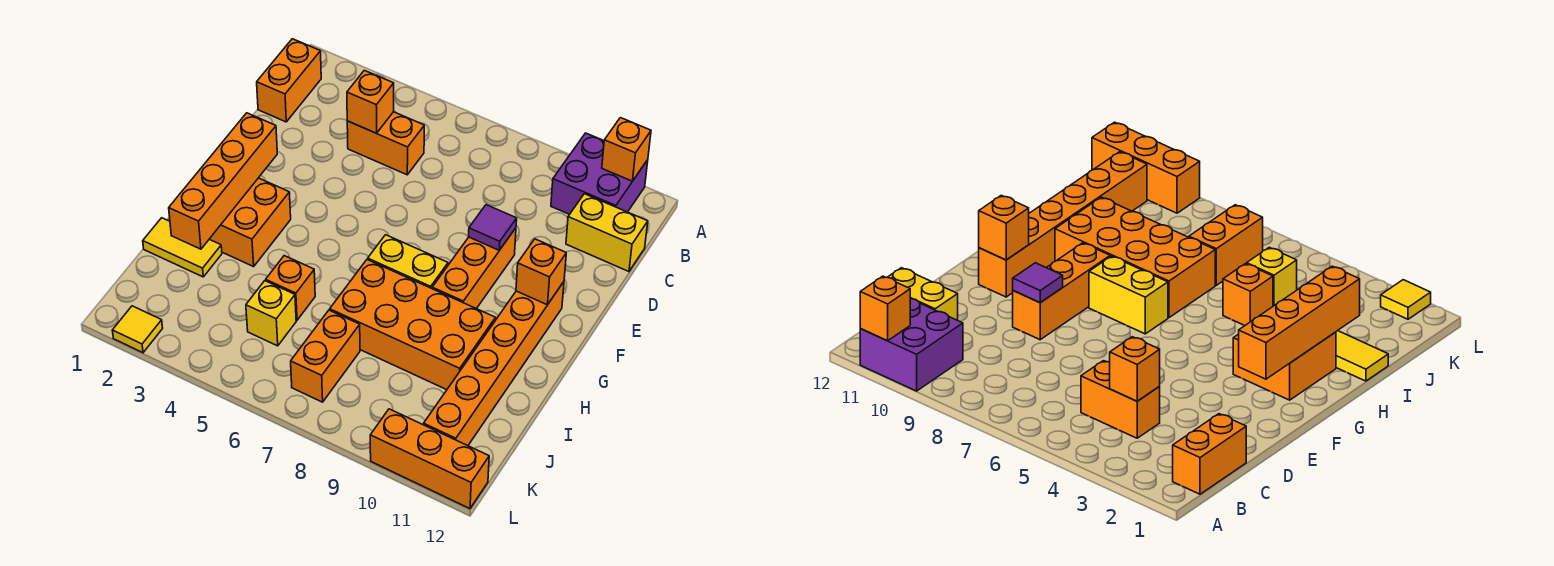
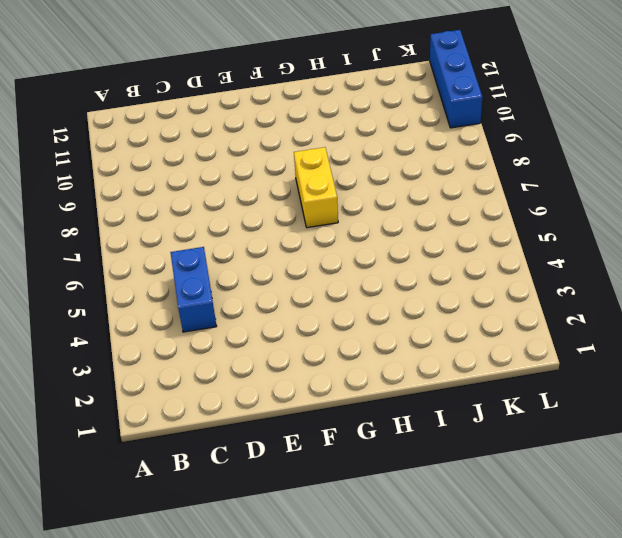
blue 1x2 brick [170,247,217,332] -> orange 1x2 brick [347,112,424,175]
blue 1x3 brick [430,30,482,128] -> orange 1x3 brick [370,409,489,509]
none -> purple 2x2 brick [551,133,648,214]
none -> orange 1x2 brick [257,39,321,122]
none -> yellow 1x2 brick [566,194,648,272]

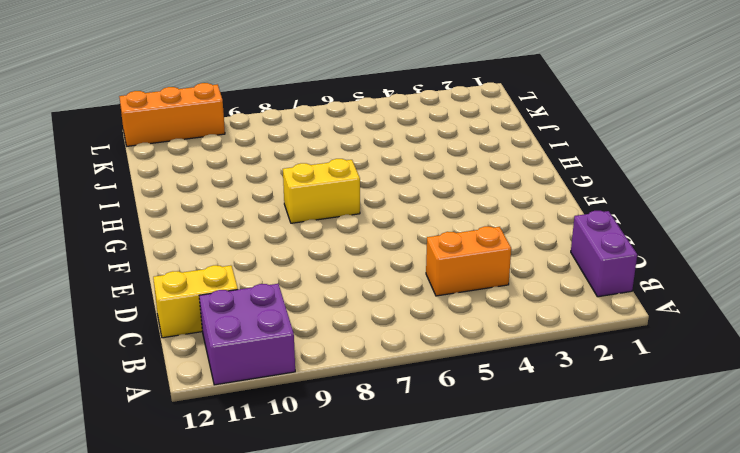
purple 1x2 brick [571,211,637,297] -> orange 1x2 brick [257,39,321,122]
none -> orange 1x3 brick [432,228,516,309]
none -> orange 1x6 brick [424,282,564,446]
none -> orange 2x2 brick [209,178,291,267]

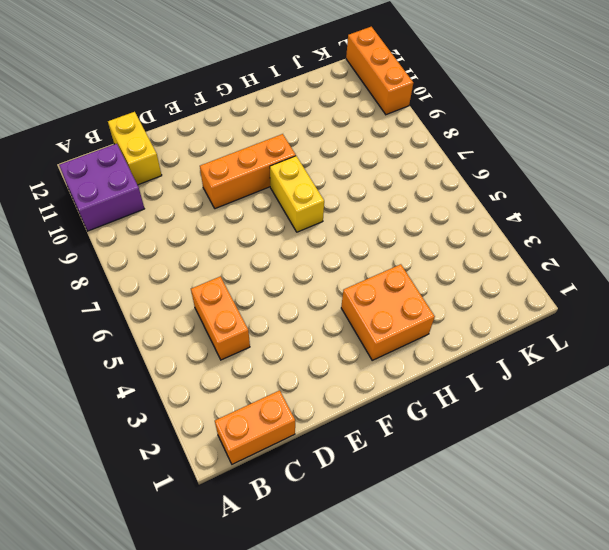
none -> orange 1x6 brick [424,282,564,446]
none -> orange 2x4 brick [330,260,496,390]
none -> yellow 1x2 tile [143,218,222,277]

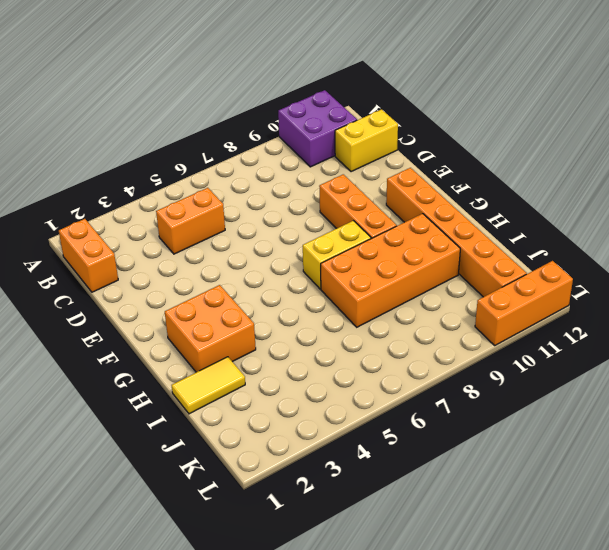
none -> orange 1x1 brick [266,256,315,320]
none -> yellow 1x1 brick [246,281,296,346]
none -> orange 1x2 brick [291,310,360,402]

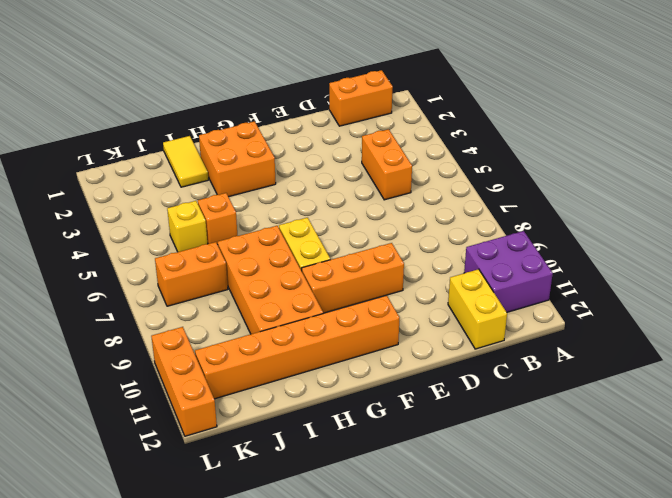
none -> yellow 1x1 tile [112,306,163,353]
none -> orange 1x1 brick [602,118,651,181]
none -> orange 1x1 brick [347,70,394,133]

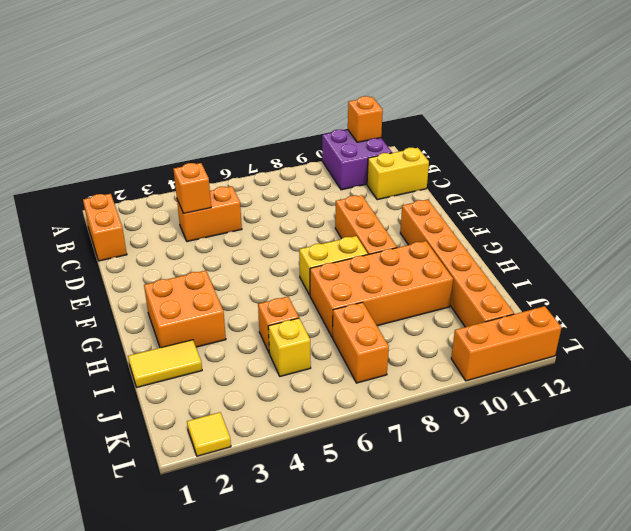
none -> purple 1x1 tile [469,205,517,250]
none -> orange 1x4 brick [169,113,277,249]
none -> orange 1x1 brick [516,239,566,305]

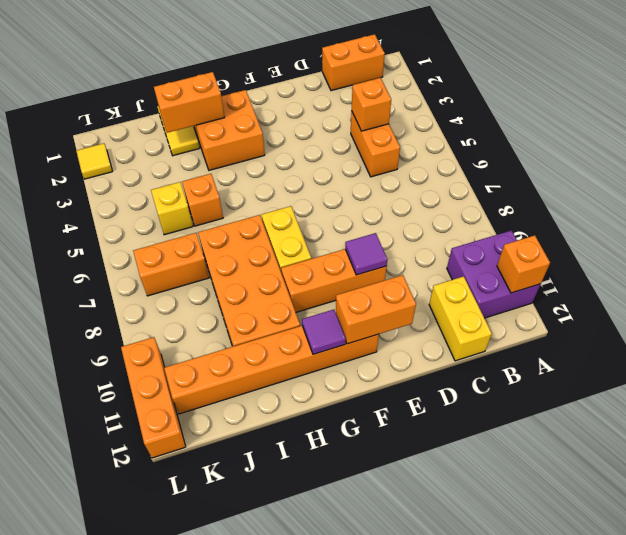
orange 1x2 brick [336,275,416,344] -> orange 1x1 brick [516,239,566,305]
purple 1x1 tile [302,309,346,354] -> none
orange 1x2 brick [154,72,225,133] -> orange 1x4 brick [169,113,277,249]

